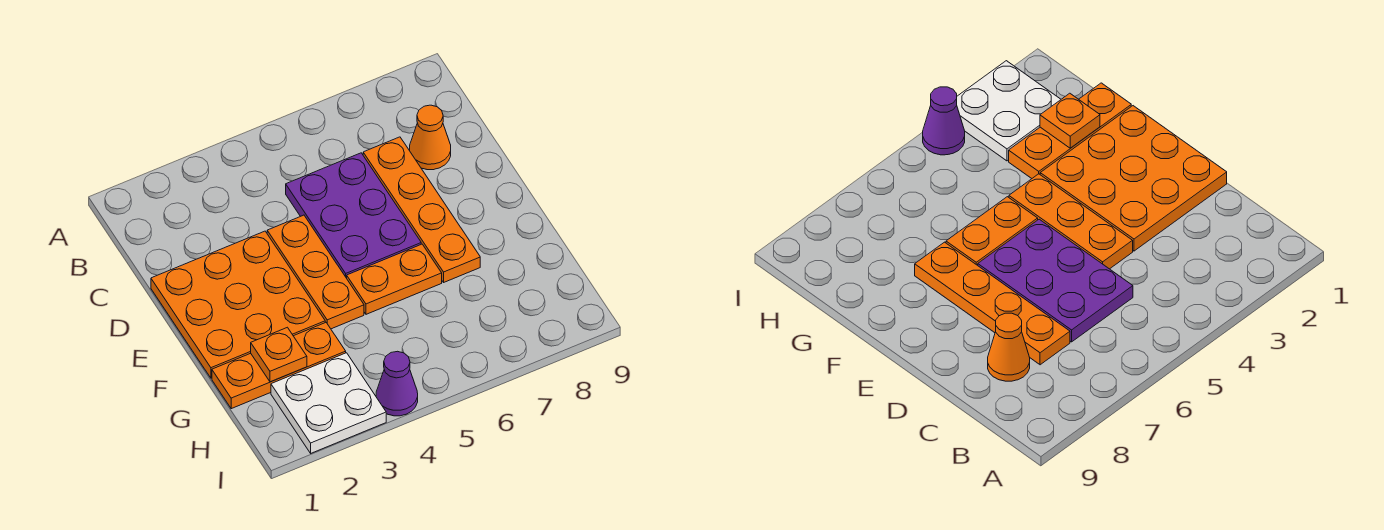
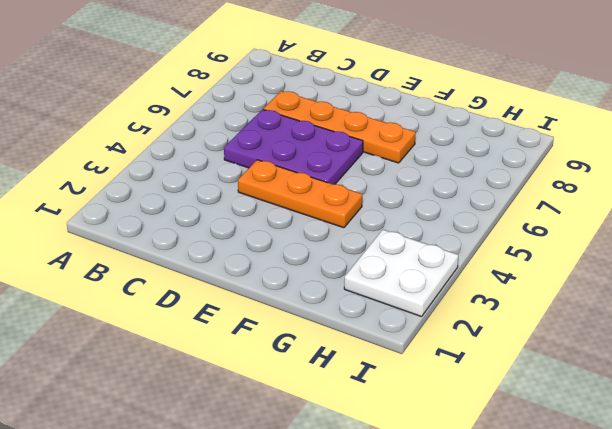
none -> orange 1x1 cone [410,105,451,170]
none -> orange 3x3 plate [151,231,325,378]

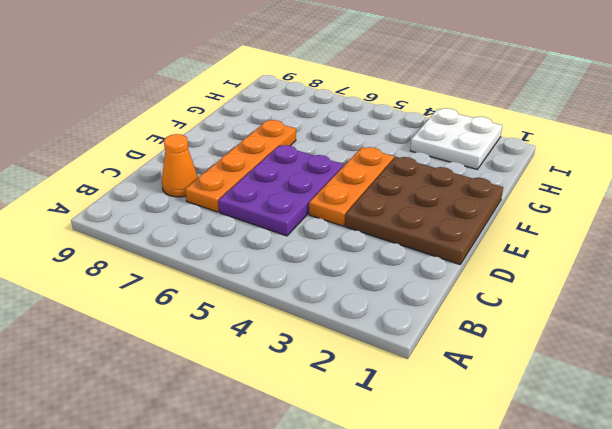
brown 3x3 plate [345,157,503,264] -> orange 3x3 plate [151,231,325,378]
none -> orange 1x2 plate [347,244,442,314]
none -> orange 1x3 plate [212,322,346,409]

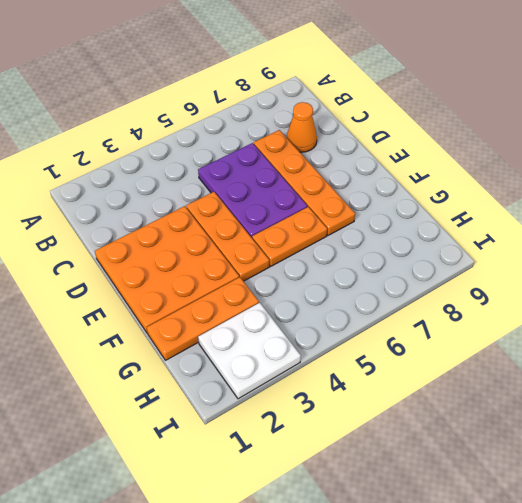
none -> purple 1x1 cone [376,351,418,416]
none -> orange 1x1 plate [251,327,307,382]

